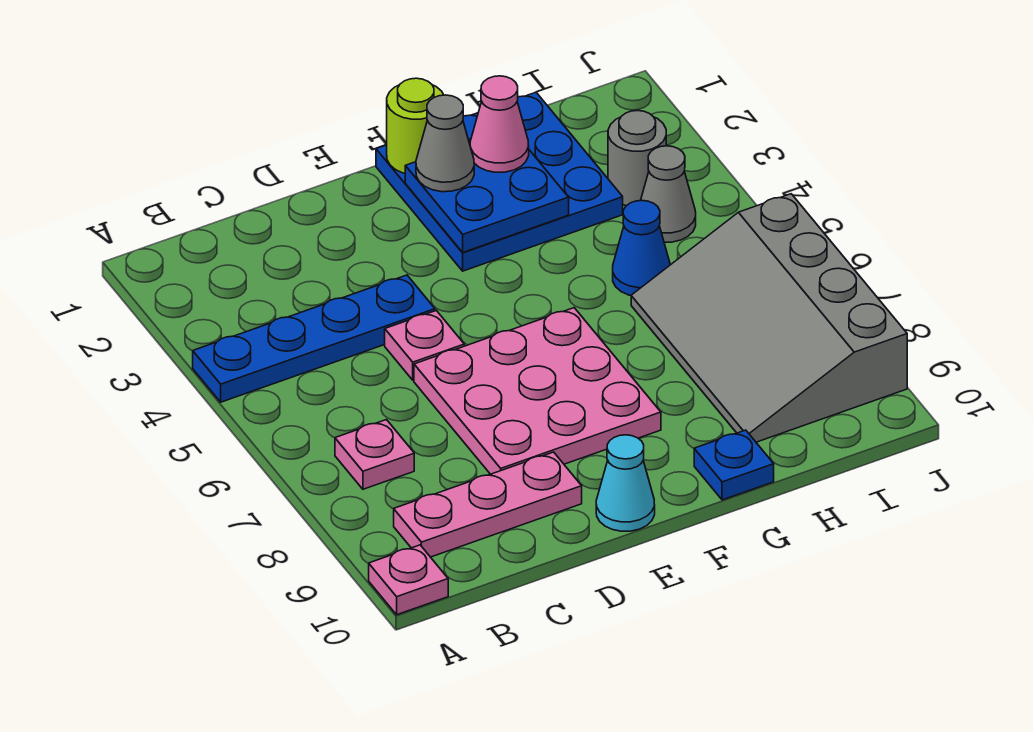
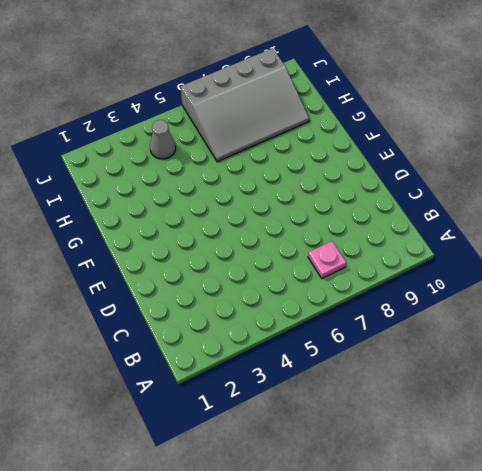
none -> blue 1x4 plate [193,275,435,402]
none -> pink 1x1 plate [369,545,448,615]
none -> pink 1x3 plate [394,452,582,557]

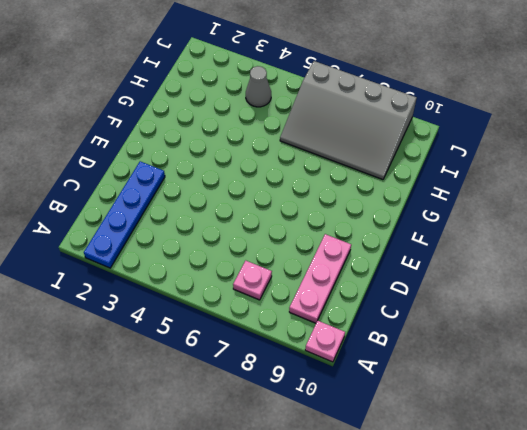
blue 1x4 plate [84,161,165,268] -> blue 1x4 plate moved to [193,275,435,402]
none -> pink 1x1 plate [385,311,464,380]
none -> pink 3x3 plate [414,308,661,474]
none -> cyan 1x1 cone [596,435,655,531]

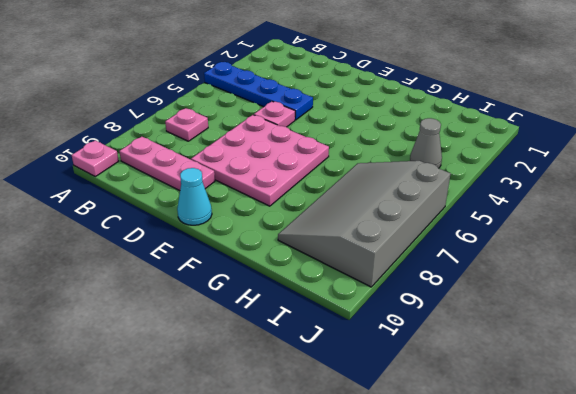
none -> blue 3x3 plate [376,92,623,271]
none -> blue 1x1 plate [694,430,774,500]
none -> blue 1x1 cone [613,201,670,296]

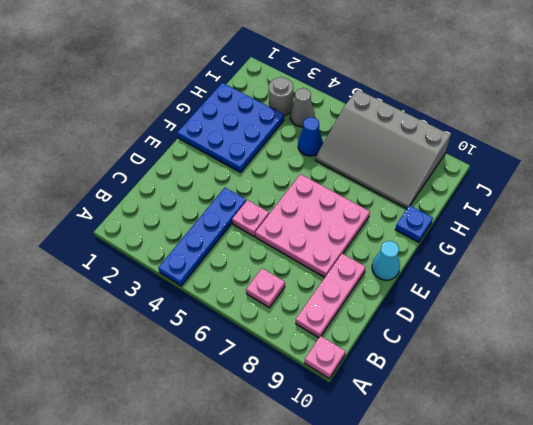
none -> lime 1x1 round brick [387,78,443,173]
none -> blue 2x2 plate [405,143,569,252]
none -> grey 1x1 cone [416,95,474,192]

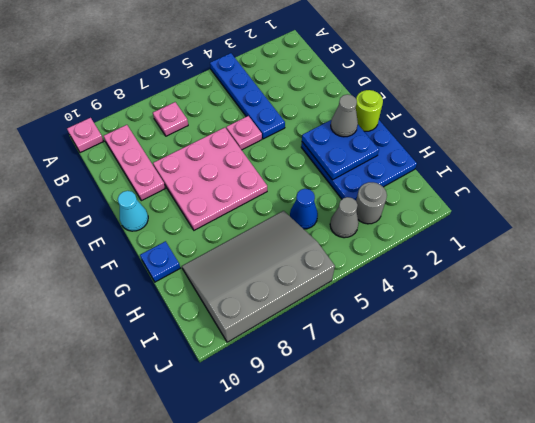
none -> pink 1x1 cone [470,76,529,172]

